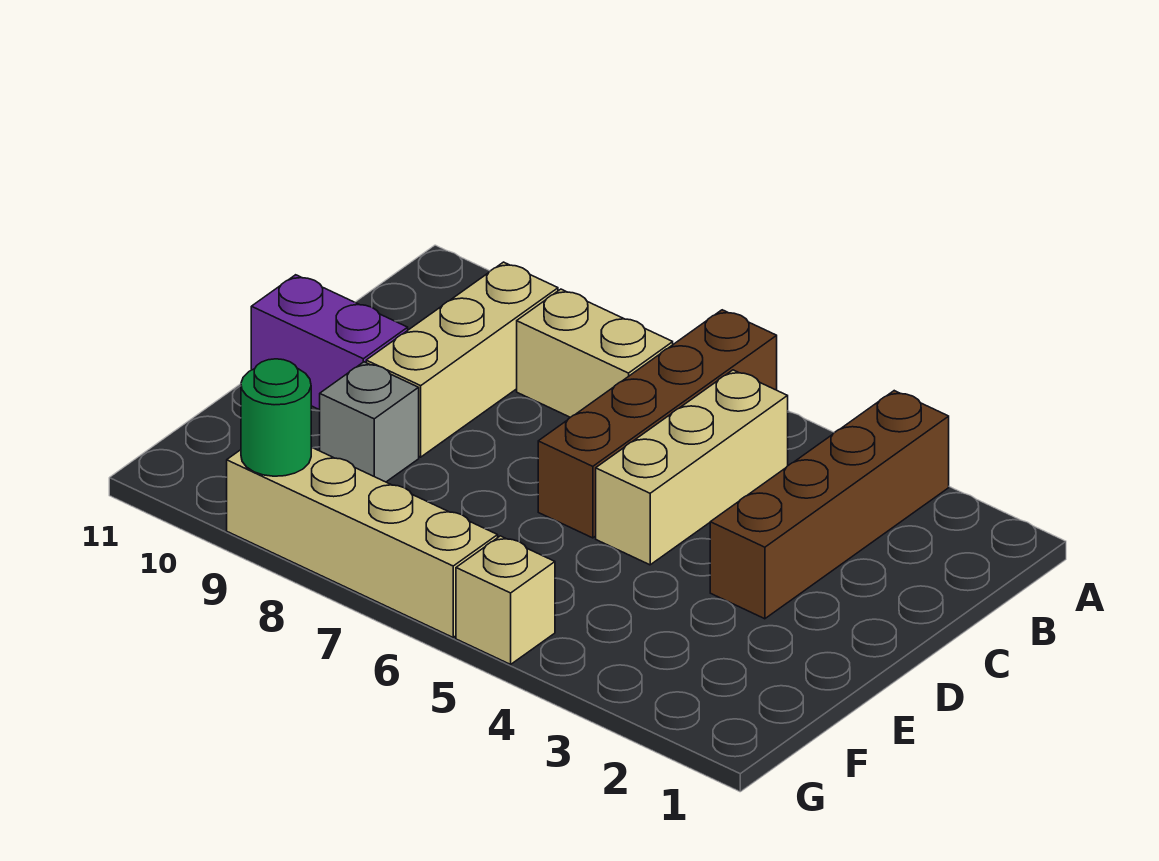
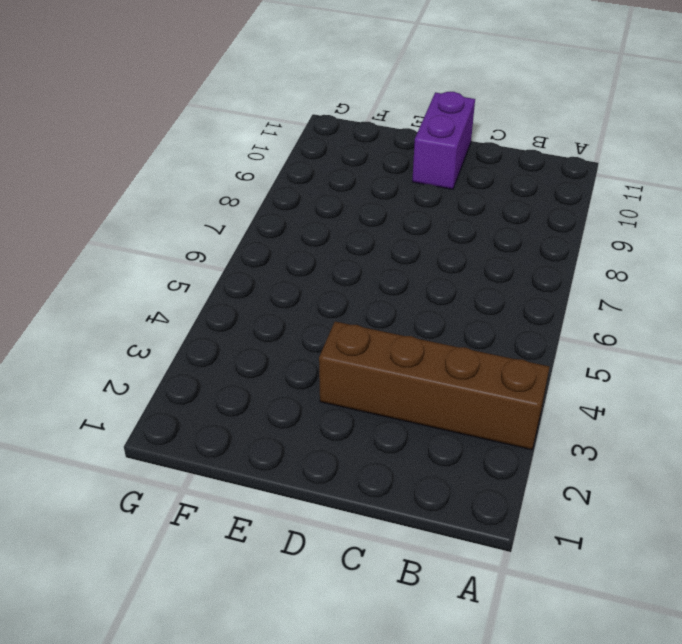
none -> brown 1x4 brick [538,310,777,538]
none -> tan 1x3 brick [596,370,788,565]

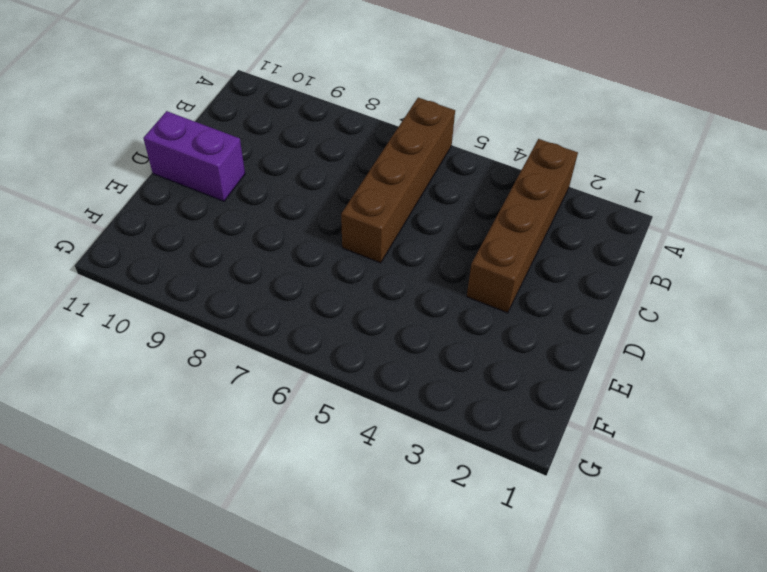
none -> tan 1x3 brick [596,370,788,565]
none -> tan 1x2 brick [517,289,673,417]

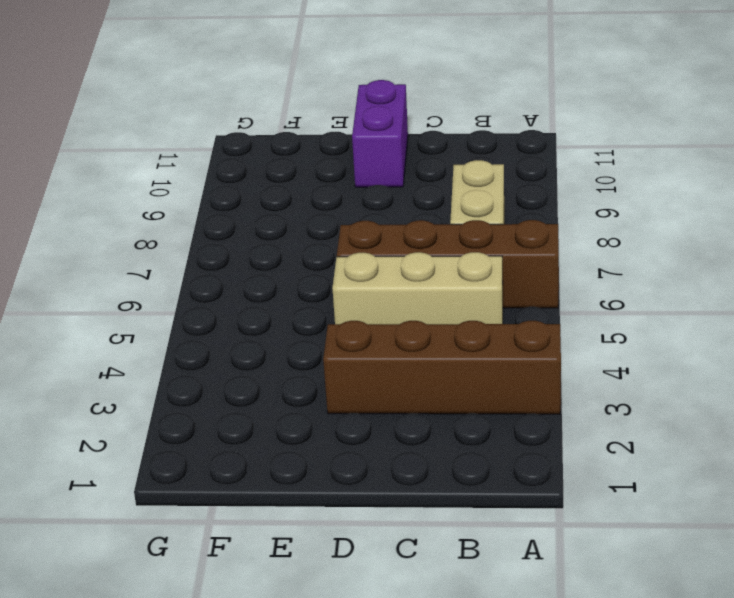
none -> tan 1x3 brick [366,262,558,457]
none -> grey 1x1 brick [320,362,419,482]

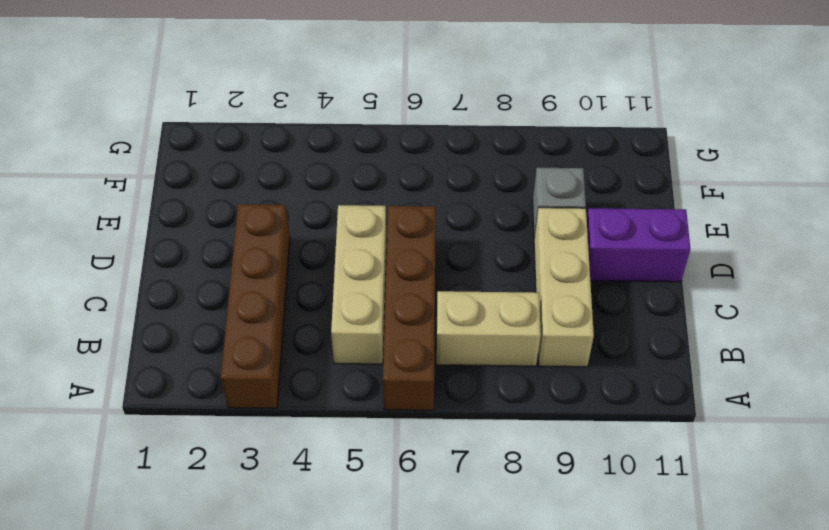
none -> tan 1x1 brick [456,536,555,664]
none -> tan 1x4 brick [227,447,498,637]

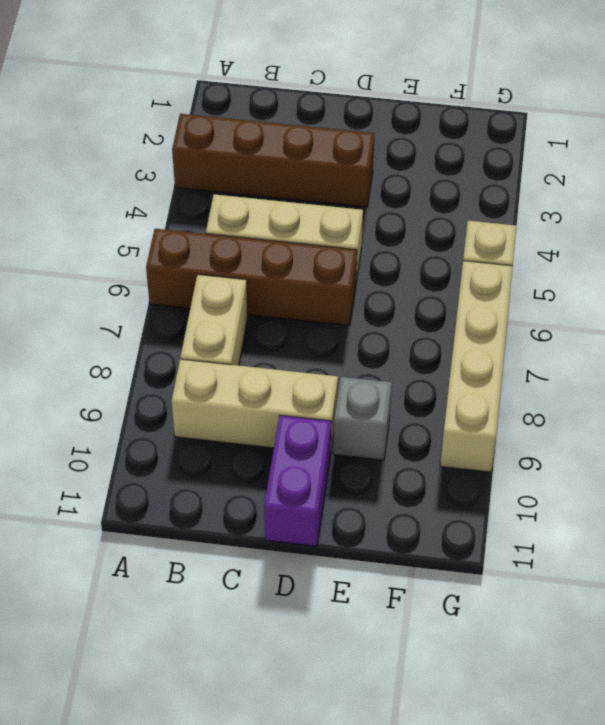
none -> green 1x1 round brick [241,359,311,476]

